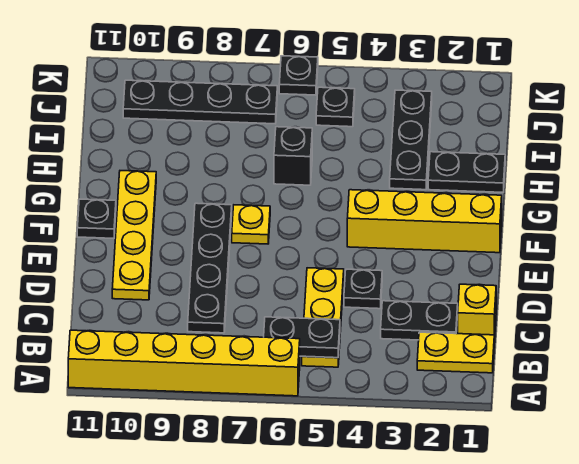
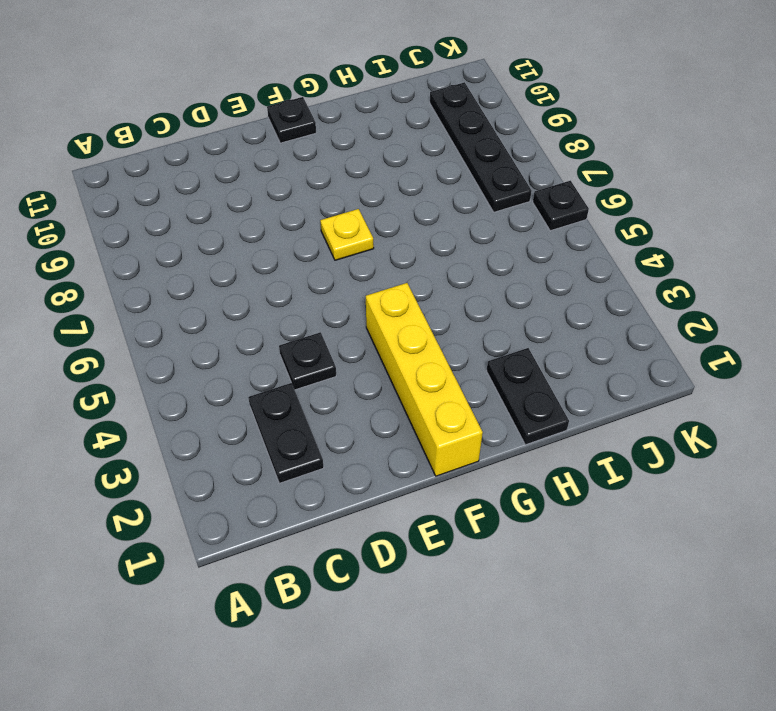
none -> yellow 1x6 brick [68,330,300,396]
none -> yellow 1x2 plate [417,332,494,373]
none -> yellow 1x3 plate [302,268,344,367]

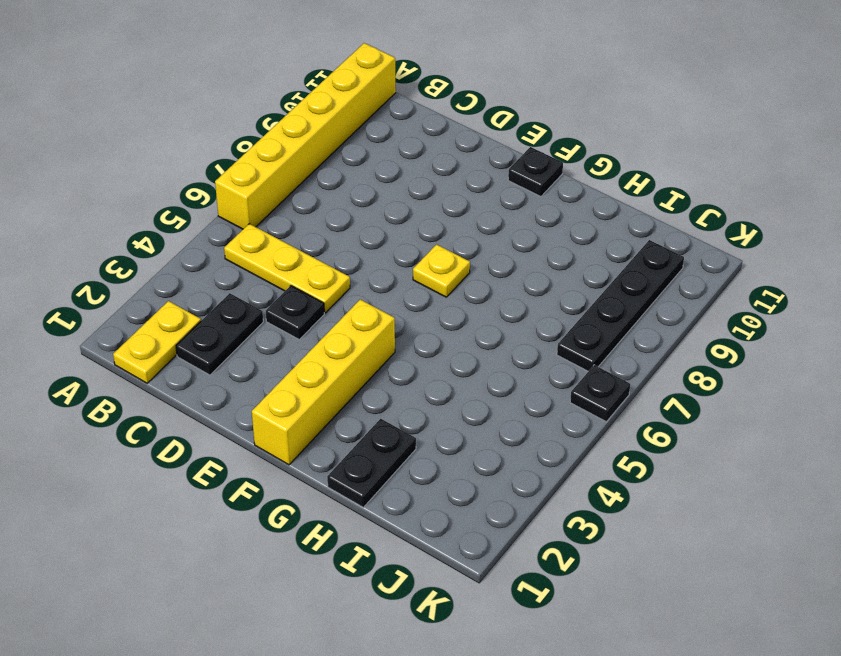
none -> yellow 1x1 brick [458,284,496,342]
none -> black 1x4 plate [188,203,232,333]
none -> yellow 1x4 plate [112,171,156,300]

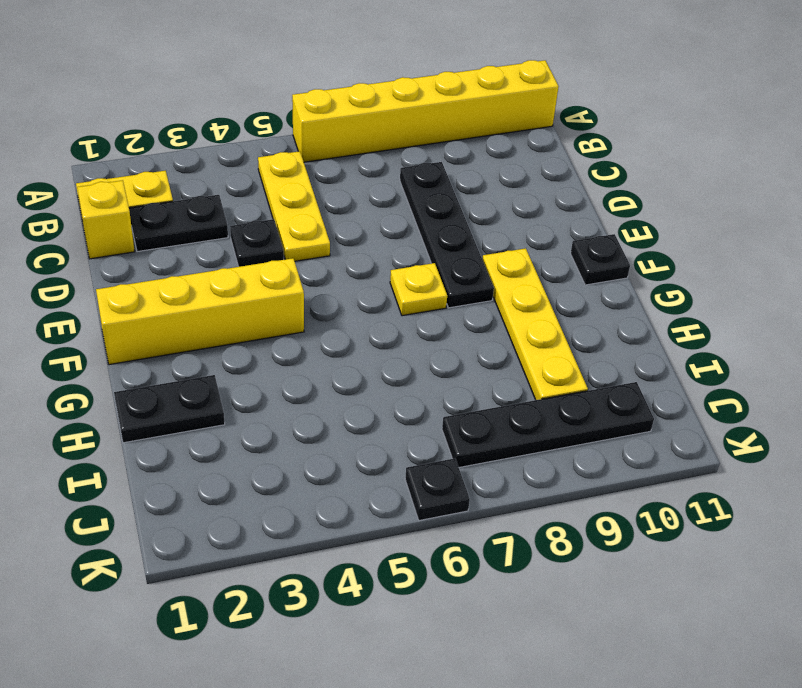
yellow 1x4 plate [482,248,588,400] -> yellow 1x4 plate moved to [112,171,156,300]
none -> black 1x3 plate [390,90,432,190]
none -> black 1x1 brick [274,127,312,185]
none -> black 1x1 plate [316,87,355,127]

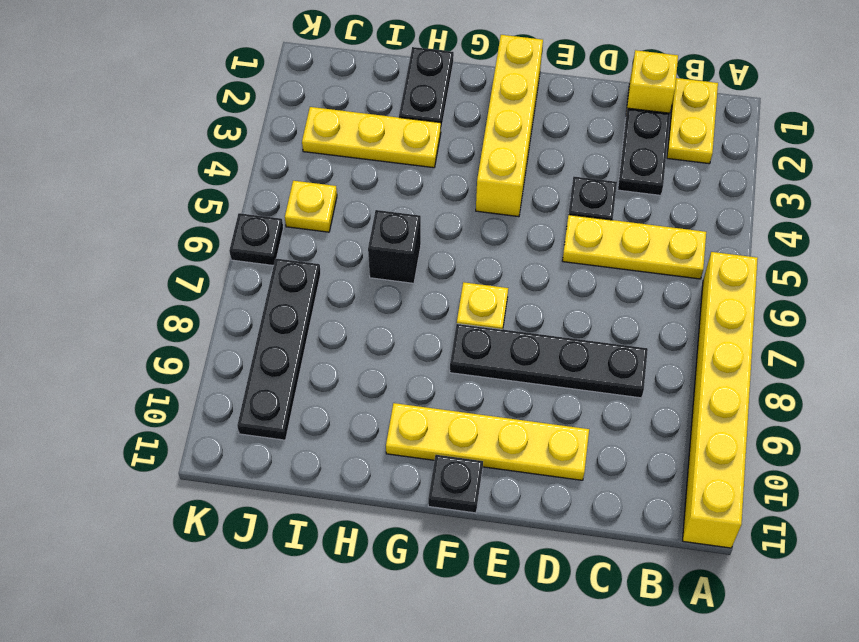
yellow 1x3 plate [302,107,441,168] -> black 1x3 plate [390,90,432,190]
yellow 1x1 plate [285,181,337,232] -> black 1x1 plate [316,87,355,127]
none -> black 1x2 plate [264,317,340,358]

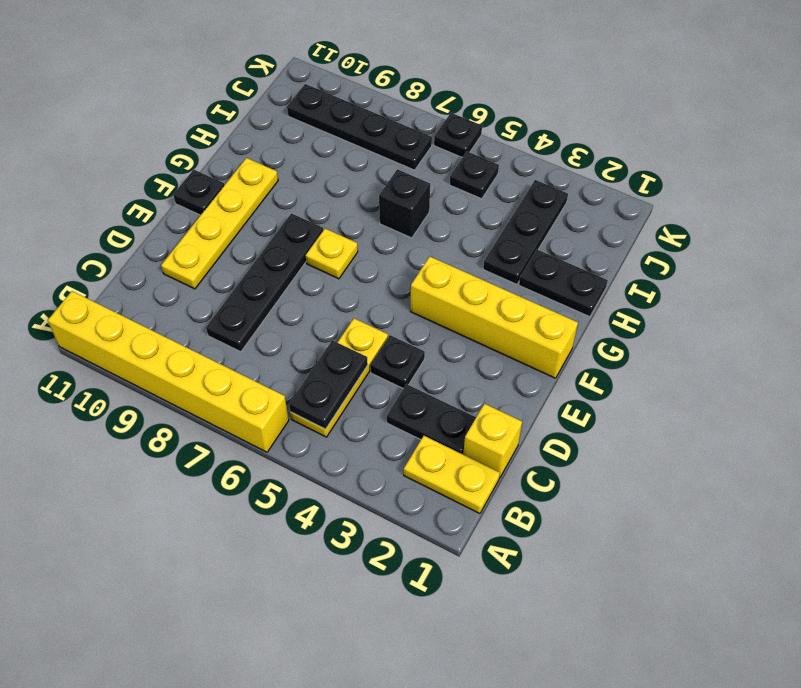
black 1x2 plate [289,340,368,429] -> black 1x2 plate turned to [264,317,340,358]

